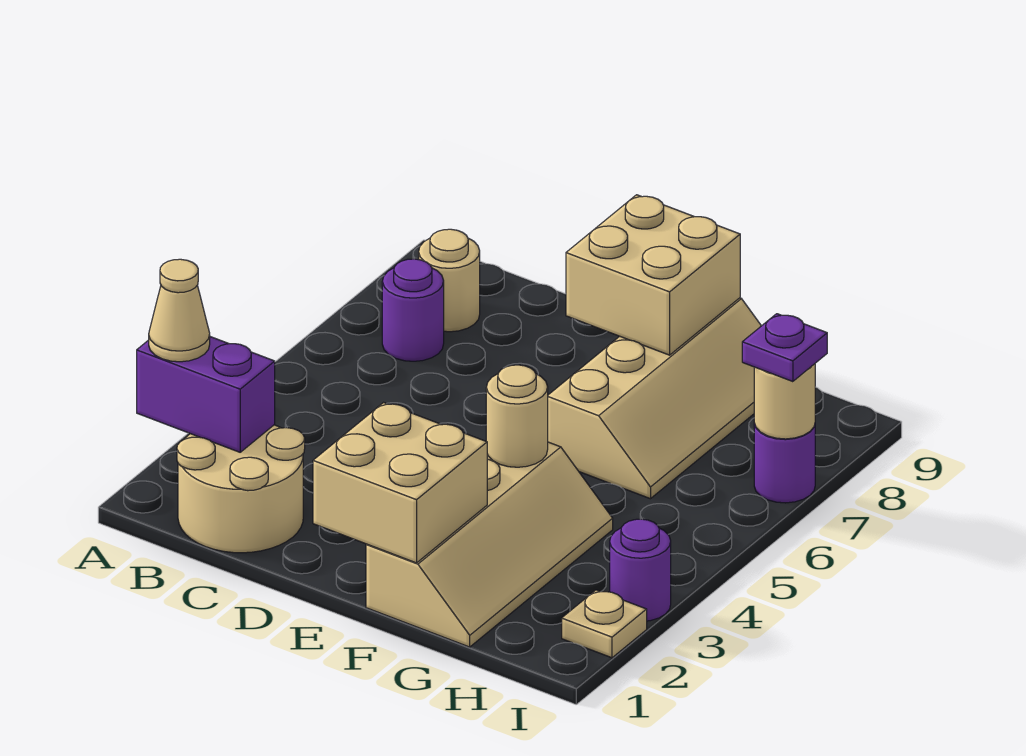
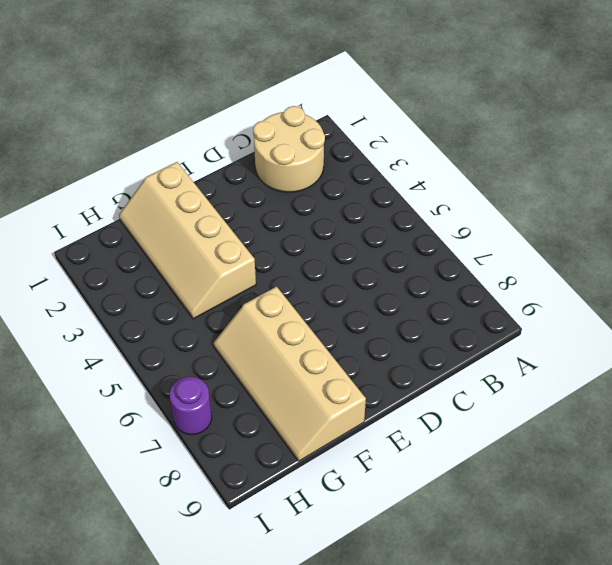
none -> purple 1x1 round brick [382,259,444,361]
none -> tan 1x1 round brick [419,229,480,332]
none -> tan 1x1 plate [562,590,647,658]

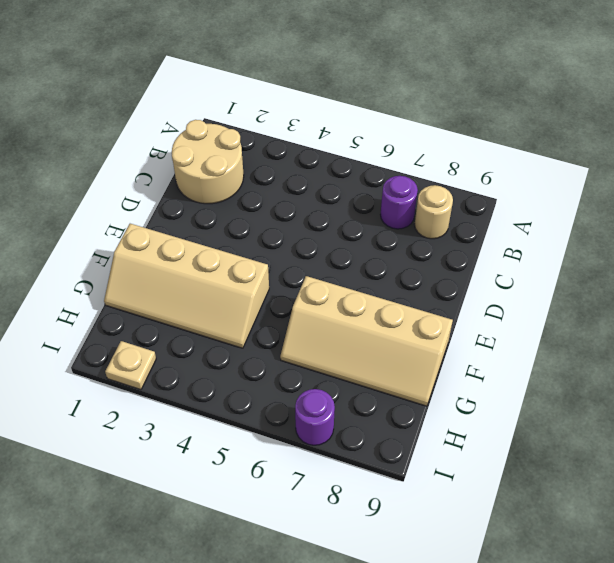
none -> purple 1x1 round brick [610,519,671,621]
none -> purple 1x2 brick [137,337,275,452]
none -> tan 2x2 brick [313,403,487,563]

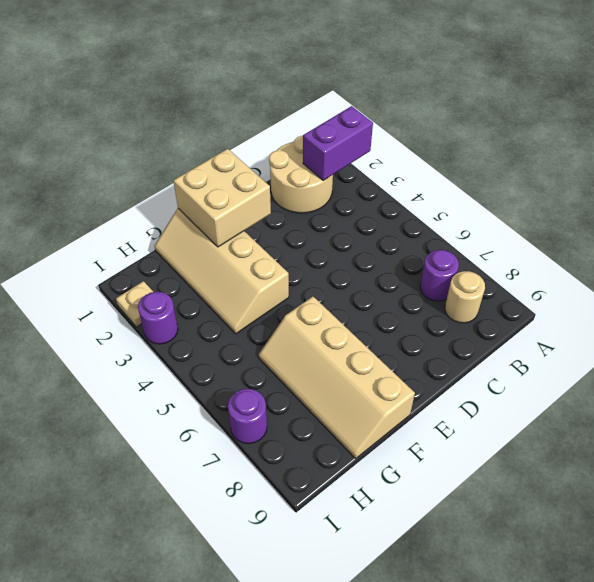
none -> tan 2x2 brick [566,195,740,355]
none -> tan 1x1 round brick [486,365,548,467]
none -> tan 1x1 round brick [754,364,815,439]

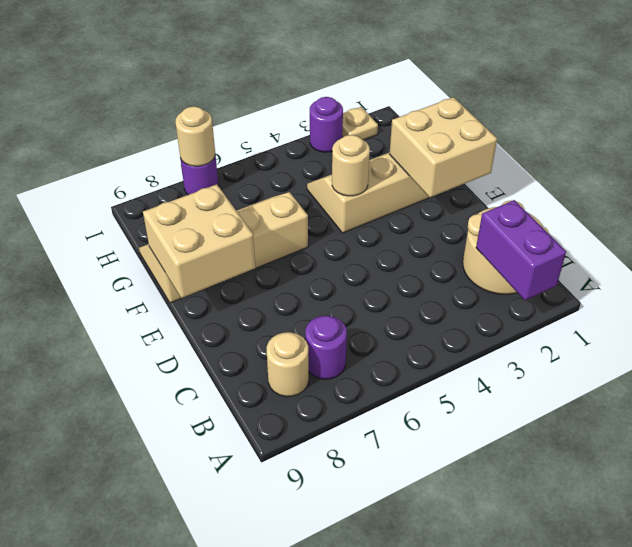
none -> tan 1x1 cone [149,259,210,362]
none -> purple 1x1 plate [742,314,827,382]

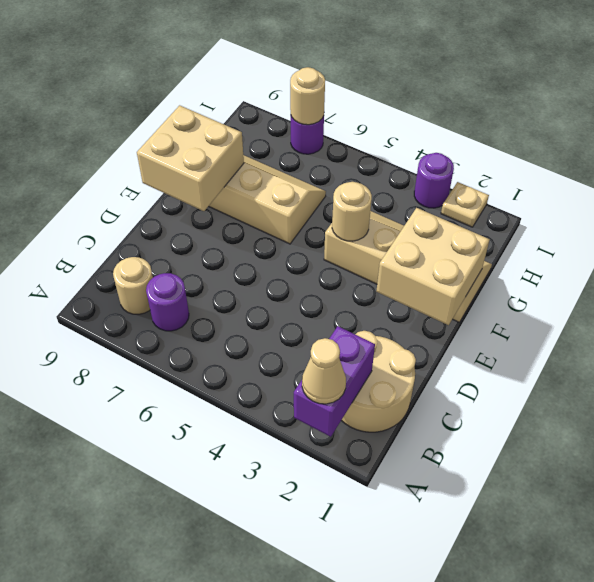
none -> purple 1x1 plate [742,314,827,382]

